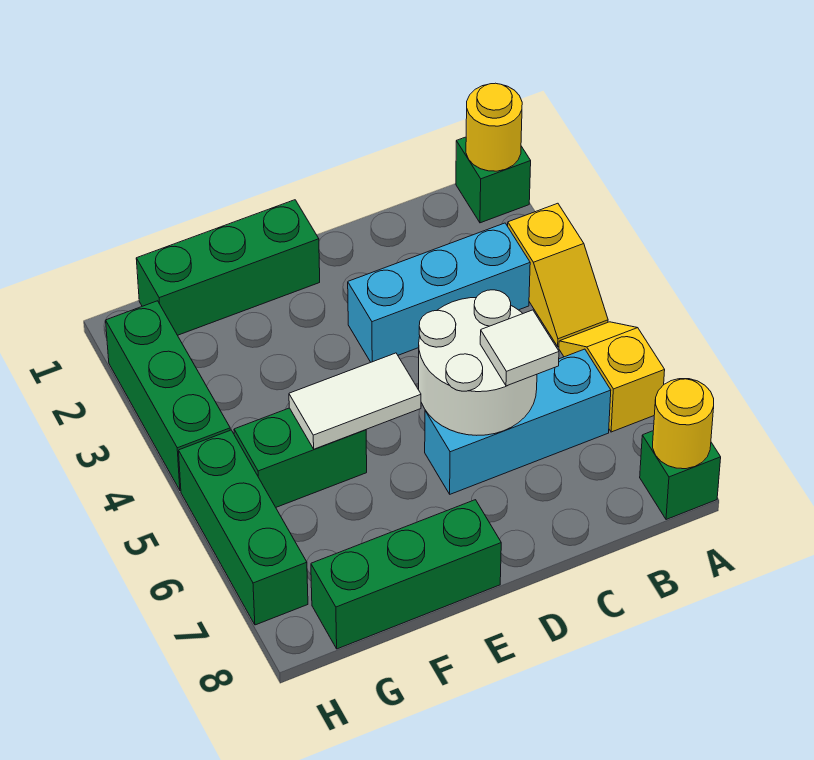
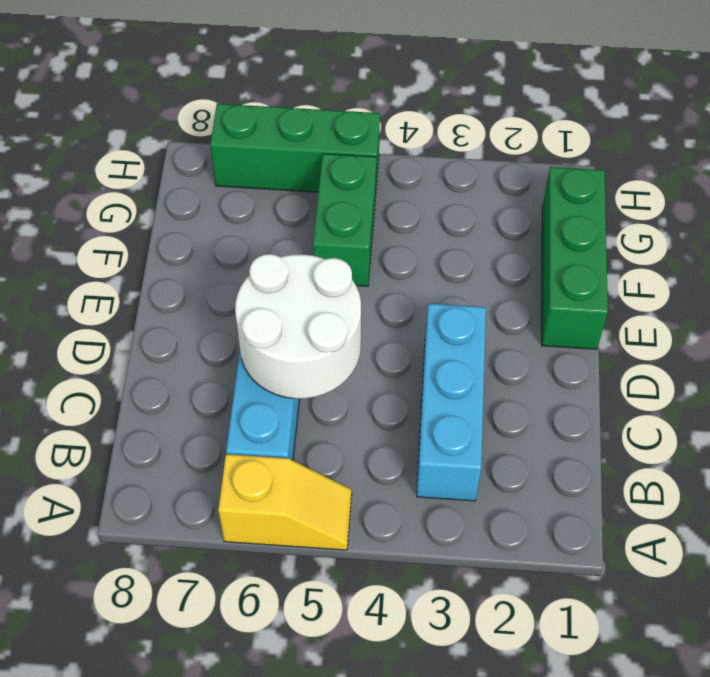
none -> green 1x1 brick [456,137,531,223]
none -> yellow 1x2 slope [508,203,608,347]
none -> green 1x1 brick [640,431,721,520]

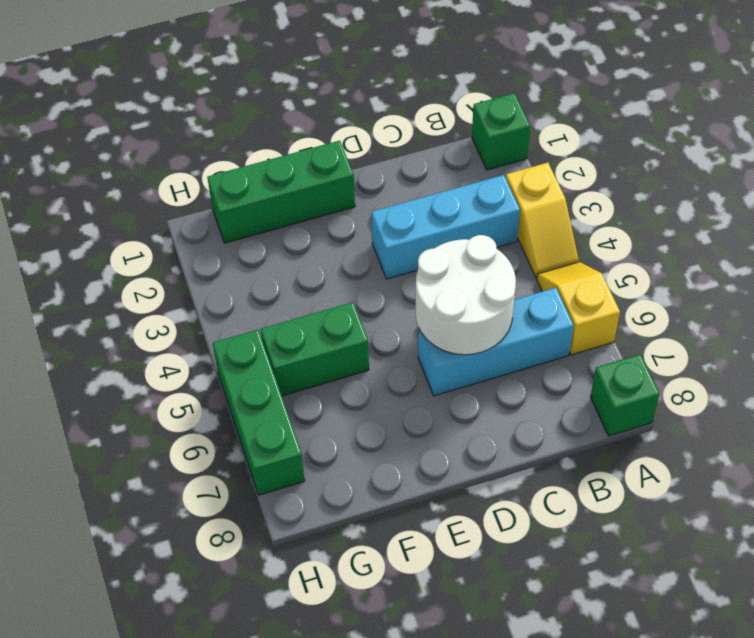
none -> green 1x3 brick [311,500,501,649]
none -> green 1x3 brick [106,301,230,490]
none -> yellow 1x1 round brick [466,83,522,171]

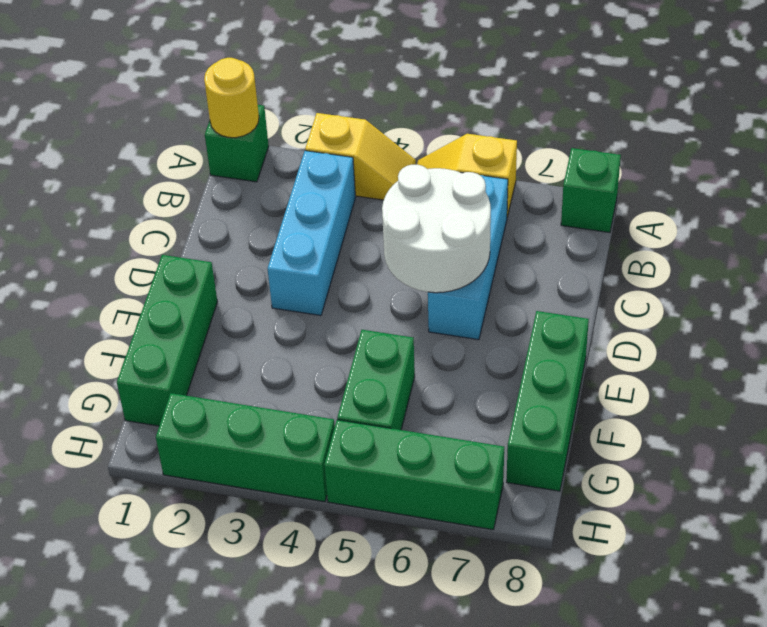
none -> yellow 1x1 round brick [653,379,714,469]
none -> white 1x2 tile [289,353,421,449]
none -> white 1x1 tile [480,310,559,386]

